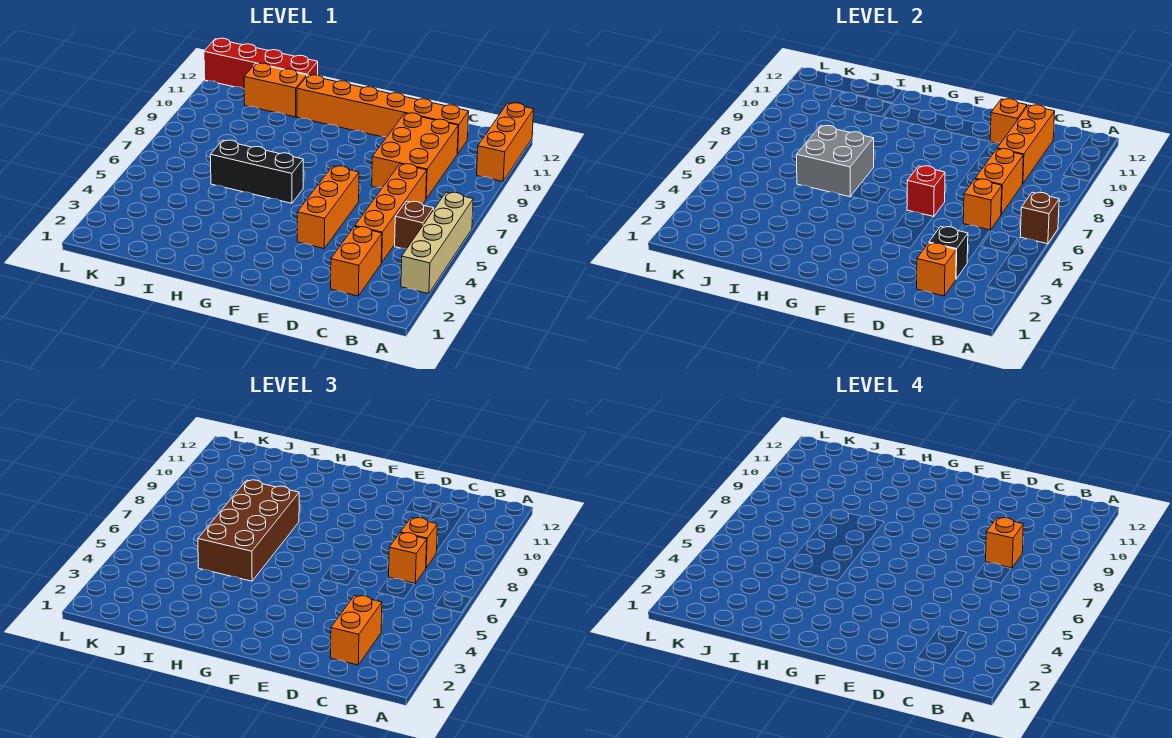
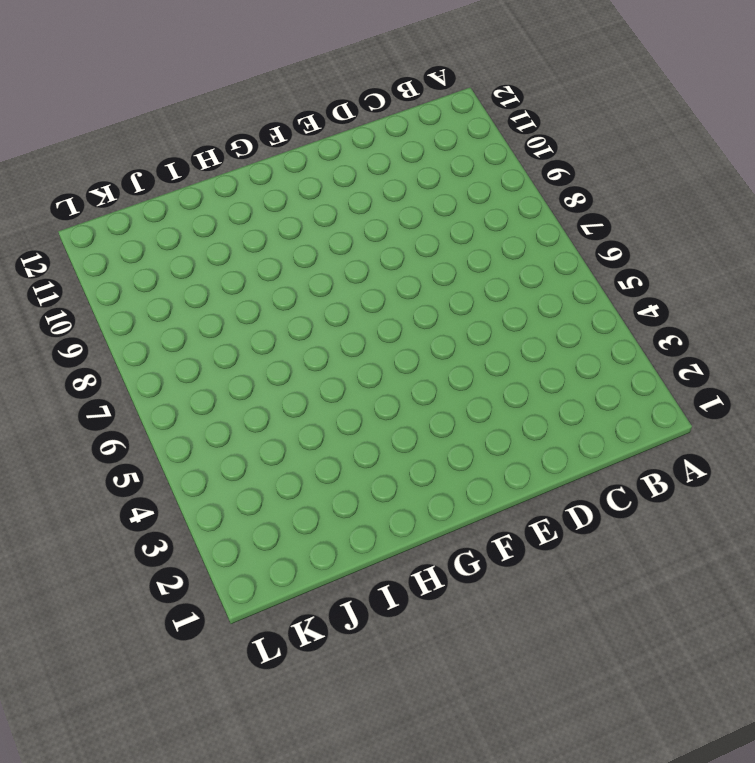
none -> tan 1x4 brick [401,192,473,294]
none -> orange 1x3 brick [477,103,534,182]
none -> brown 1x1 brick [395,201,434,249]

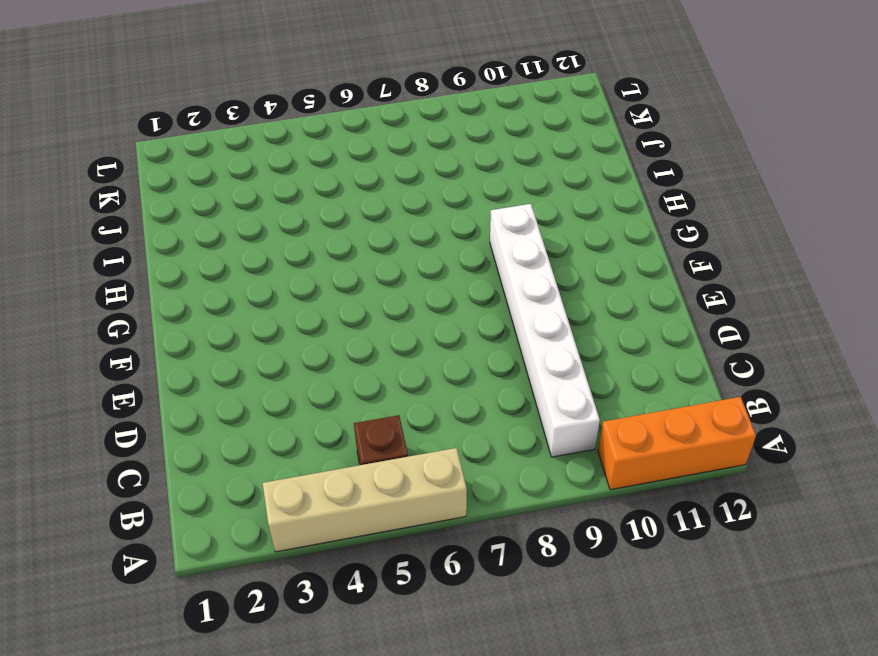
white 1x6 brick [490,204,600,457] -> orange 2x3 brick [372,113,458,199]
none -> orange 1x2 brick [331,227,382,296]
none -> orange 1x4 brick [355,164,427,263]
none -> orange 1x6 brick [297,75,469,154]

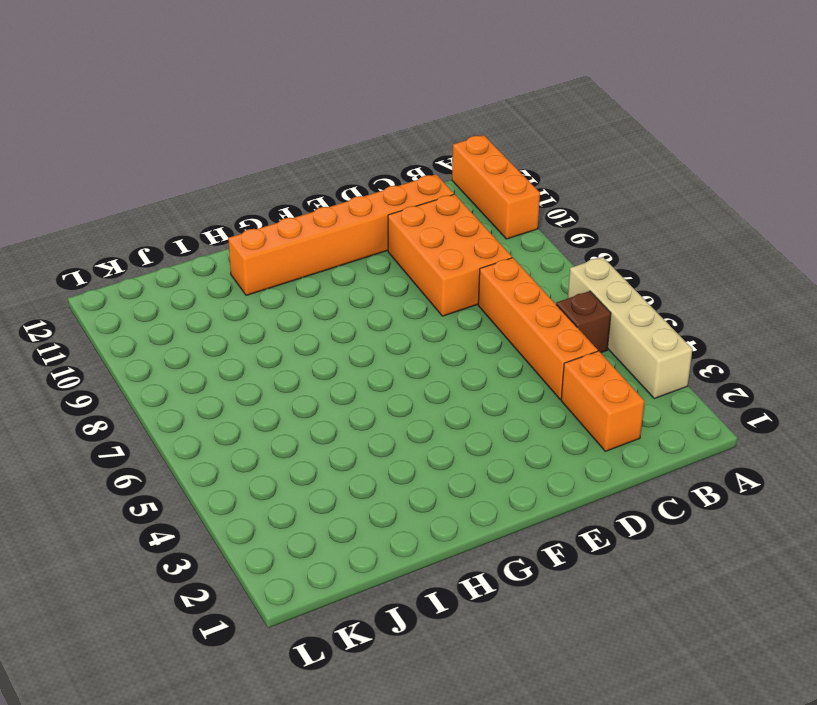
none -> orange 1x3 brick [297,166,359,248]
none -> black 1x3 brick [210,140,303,203]
none -> orange 1x2 brick [244,63,307,117]

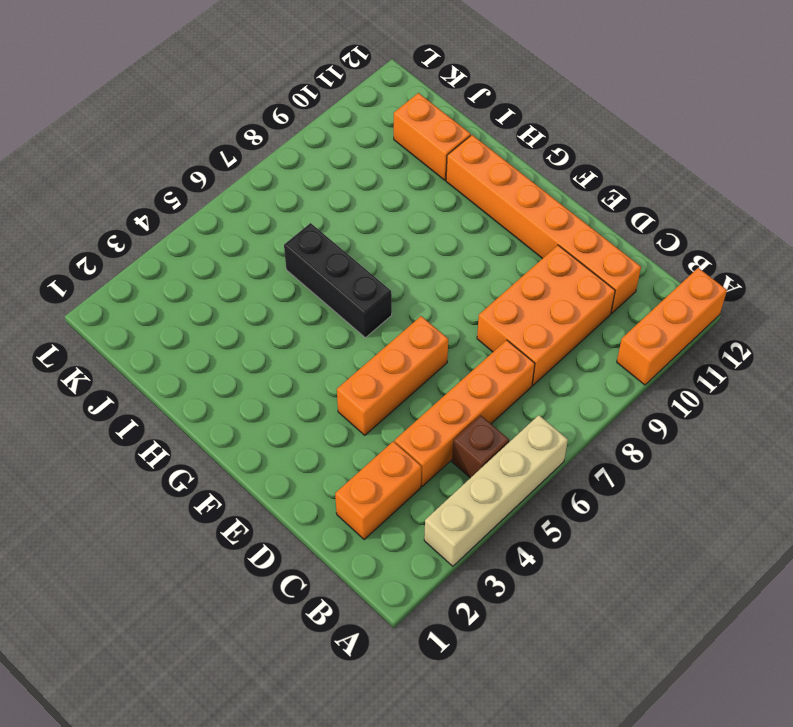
none -> red 1x4 brick [204,38,318,89]
none -> brown 1x1 brick [1020,192,1059,244]
none -> orange 1x1 brick [917,243,956,296]

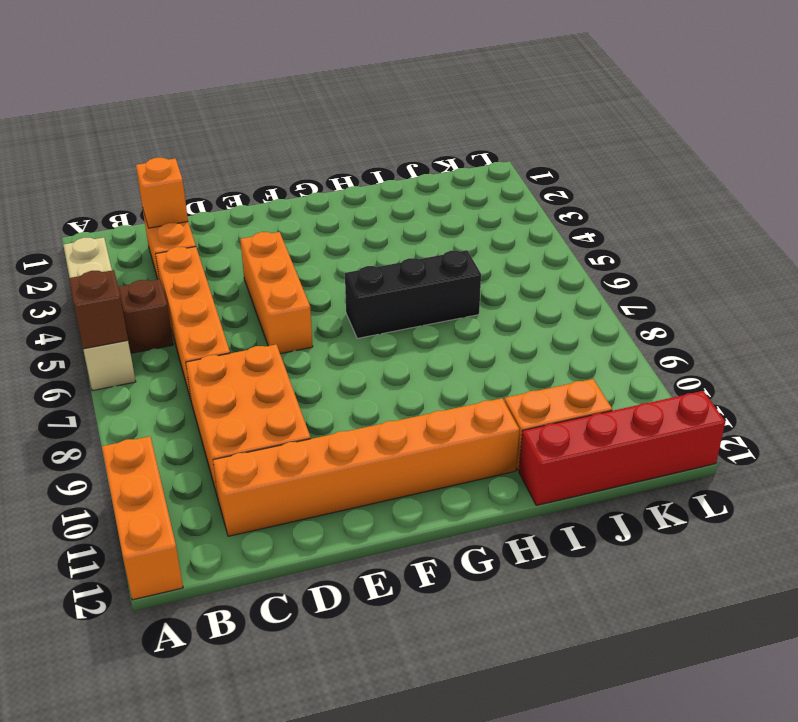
none -> black 1x1 brick [929,227,968,279]
none -> orange 1x1 brick [963,179,1002,230]
none -> orange 1x2 brick [975,149,1023,214]

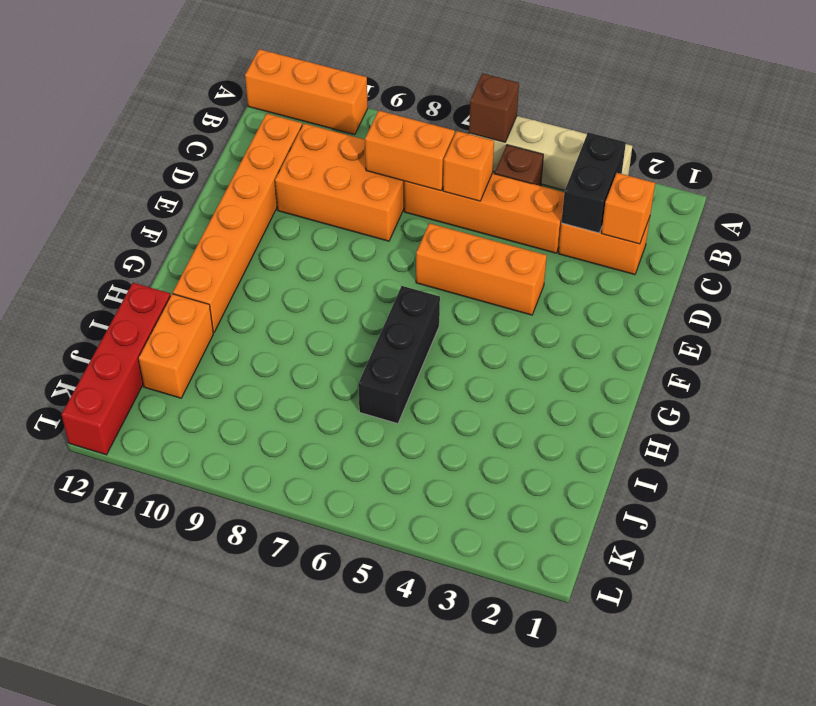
black 1x2 brick [561,132,626,233] -> black 1x1 brick [929,227,968,279]
none -> orange 1x3 brick [997,105,1055,184]
none -> orange 1x1 brick [990,99,1027,143]
none -> red 1x1 brick [907,166,945,217]

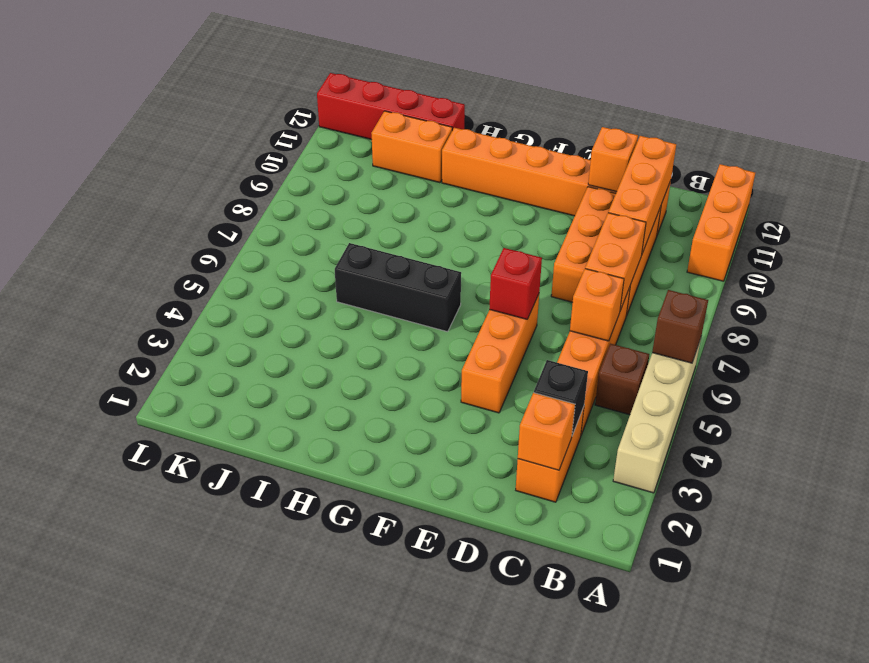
none -> grey 2x2 brick [796,125,874,197]
none -> orange 1x2 brick [331,596,382,665]
none -> orange 1x1 brick [389,533,427,583]

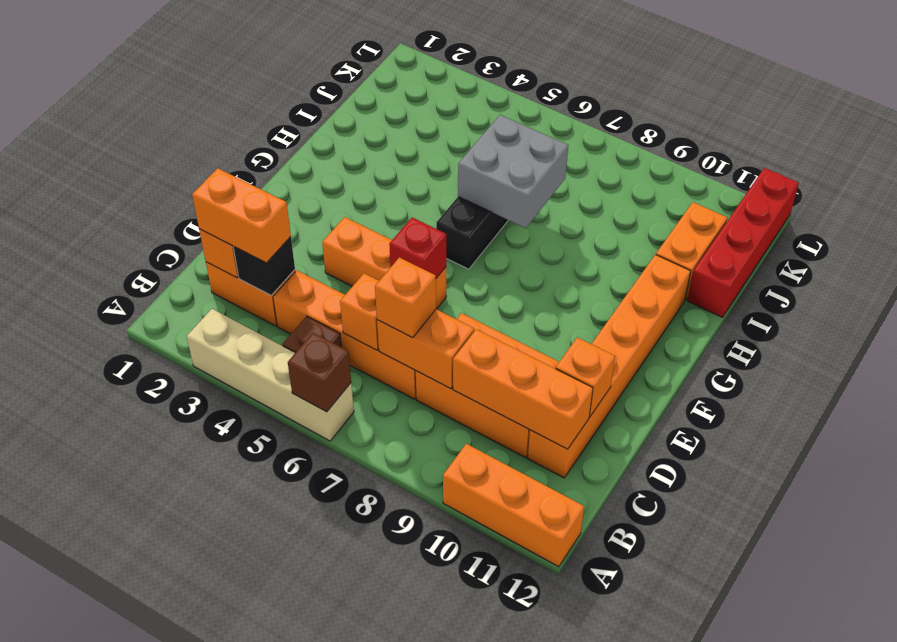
none -> orange 1x1 brick [400,518,437,568]
none -> brown 2x4 brick [198,480,299,581]
none -> orange 1x1 brick [986,518,1023,568]

